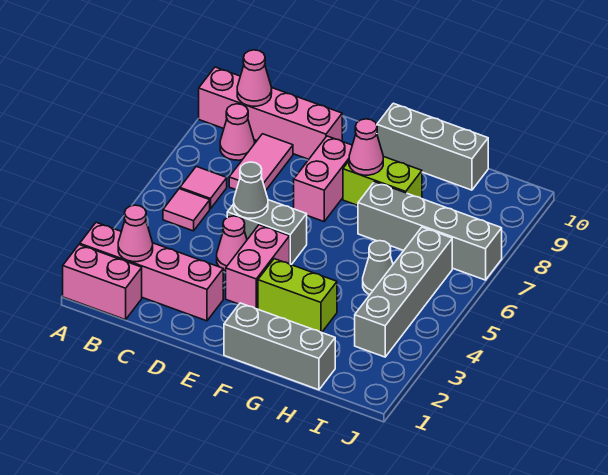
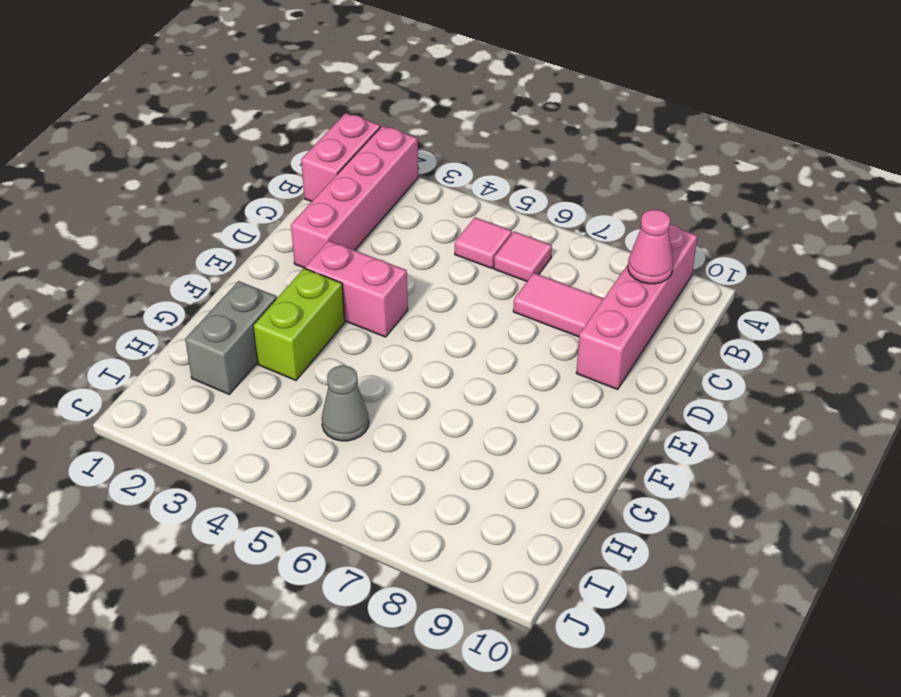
grey 1x2 brick [185,281,277,394] -> grey 1x2 brick moved to [227,200,307,265]
none -> pink 1x1 cone [220,104,255,160]
none -> pink 1x1 cone [217,216,247,271]
none -> pink 1x2 brick [294,136,352,221]

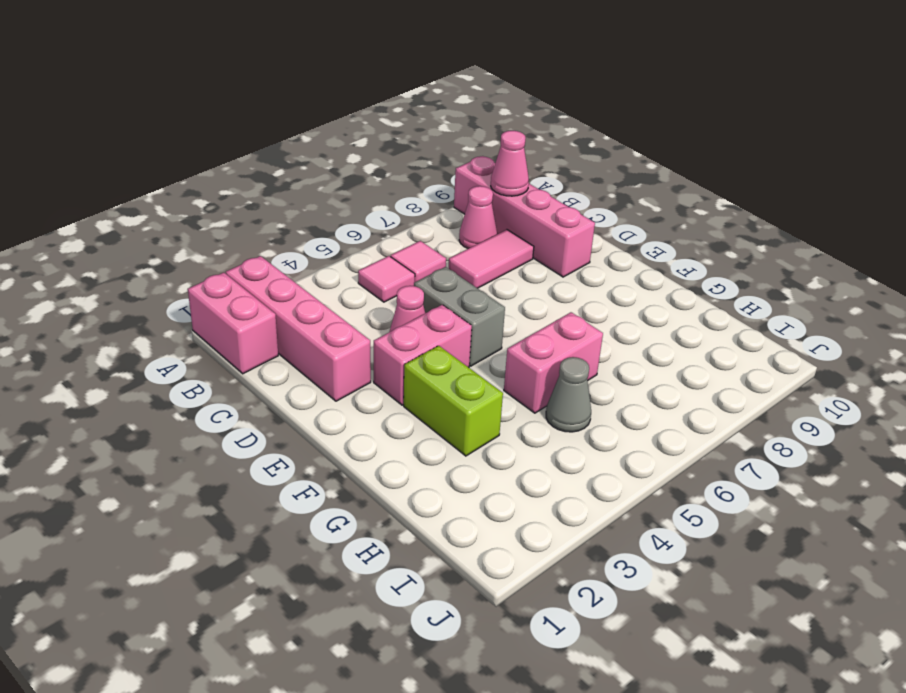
pink 1x2 brick [504,312,603,413] -> pink 1x2 brick moved to [294,136,352,221]
none -> grey 1x3 brick [224,303,335,390]
none -> lime 1x2 brick [343,156,422,205]
none -> grey 1x3 brick [377,103,488,190]

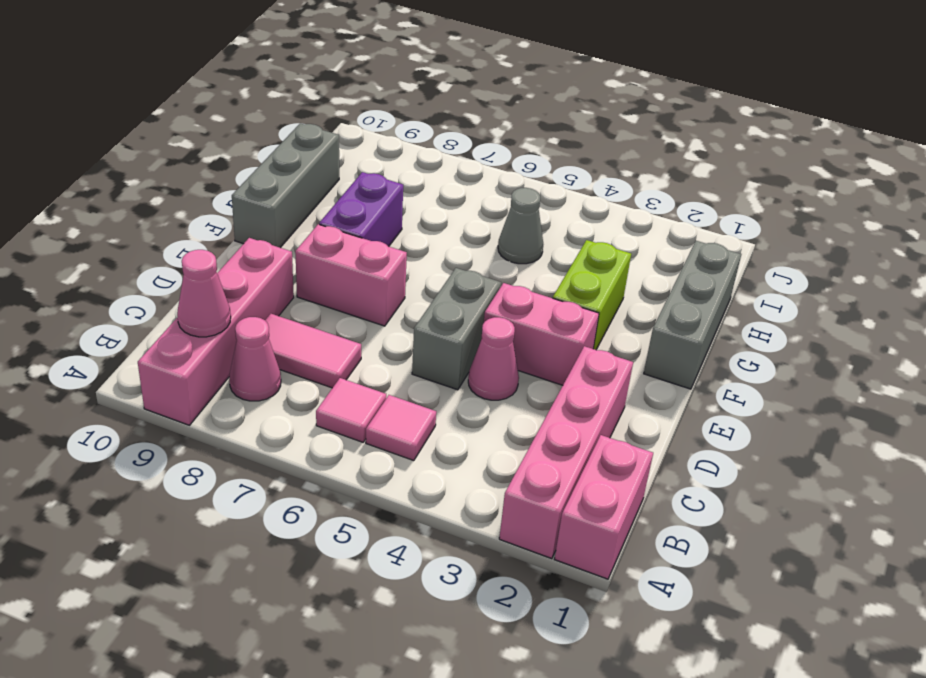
purple 1x2 brick [319,172,403,247] -> lime 1x2 brick [343,156,422,205]
none -> grey 1x4 brick [358,182,502,280]
none -> grey 1x4 brick [355,227,452,357]
none -> pink 1x1 cone [118,205,153,262]

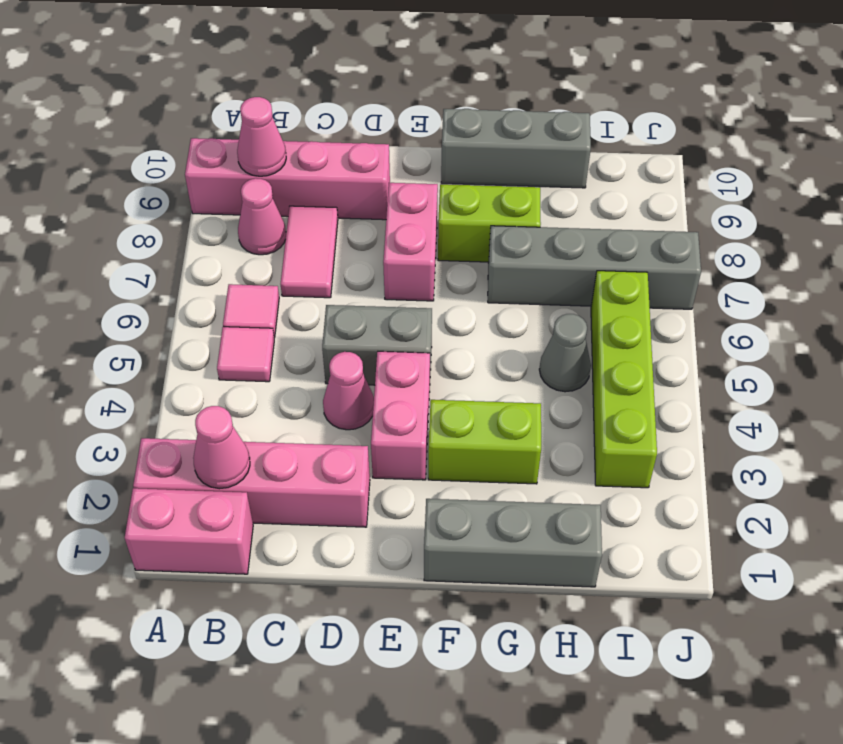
lime 1x4 brick [591,271,657,488] -> grey 1x4 brick [355,227,452,357]
none -> grey 1x1 cone [234,162,268,218]
none -> pink 1x1 cone [349,119,383,175]

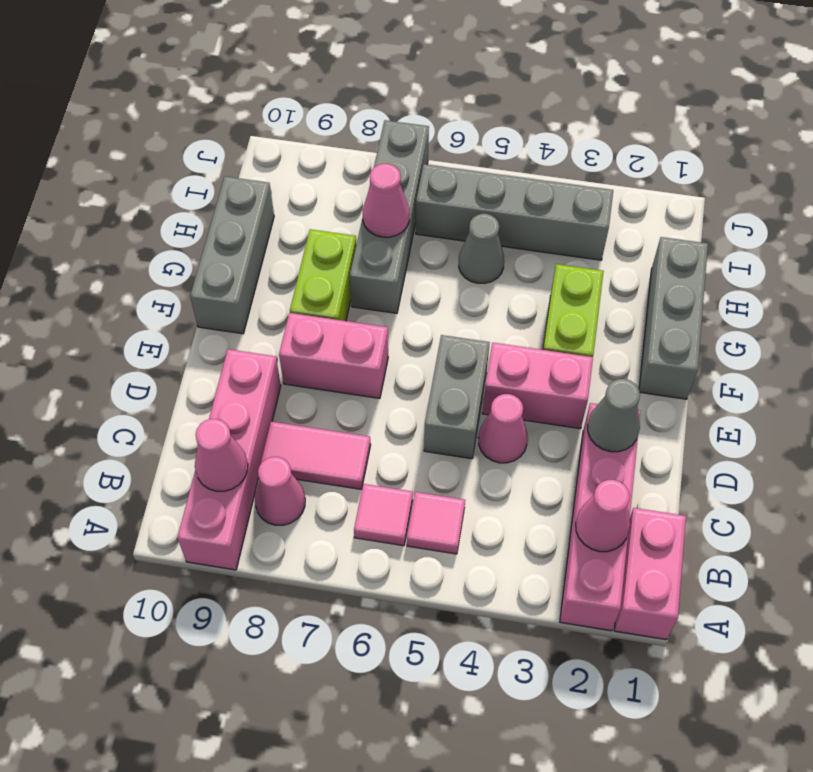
grey 1x1 cone [587,379,640,452] -> grey 1x1 cone moved to [234,162,268,218]
pink 1x1 cone [363,164,409,237] -> pink 1x1 cone moved to [349,119,383,175]

